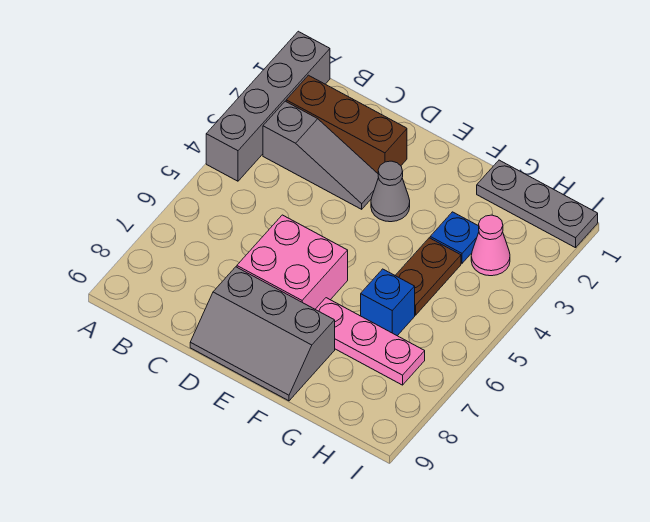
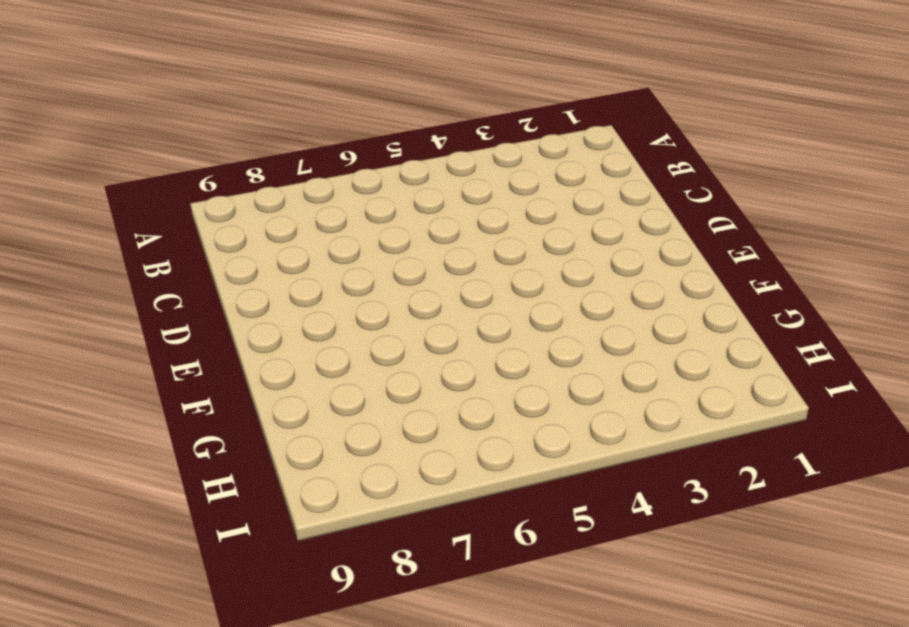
none -> grey 1x4 brick [206,31,330,181]
none -> brown 1x3 brick [286,75,407,173]
none -> grey 1x3 slope [263,101,379,209]

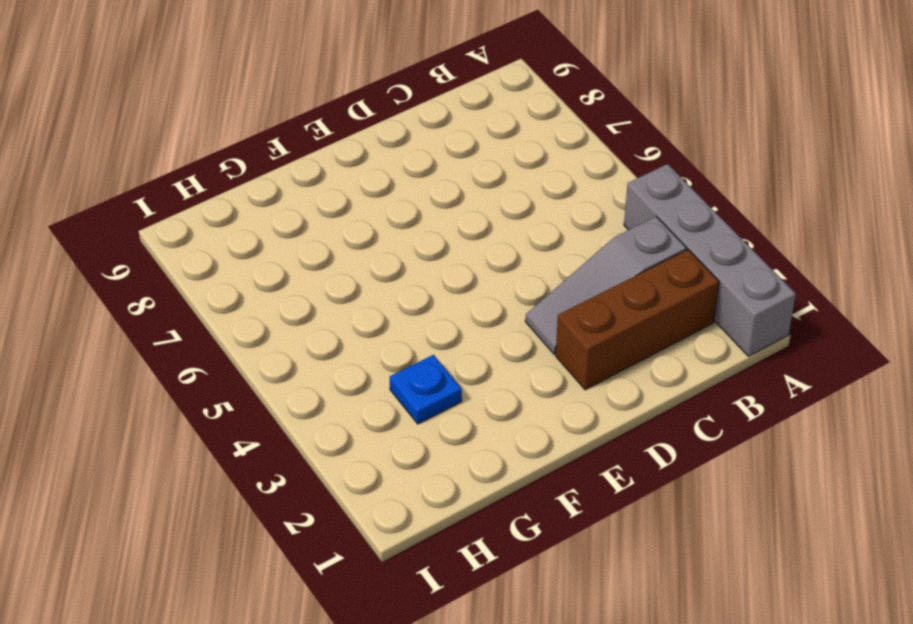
none -> pink 2x2 brick [237,215,348,309]
none -> grey 2x3 slope [190,267,335,401]
none -> grey 1x1 cone [371,161,410,222]

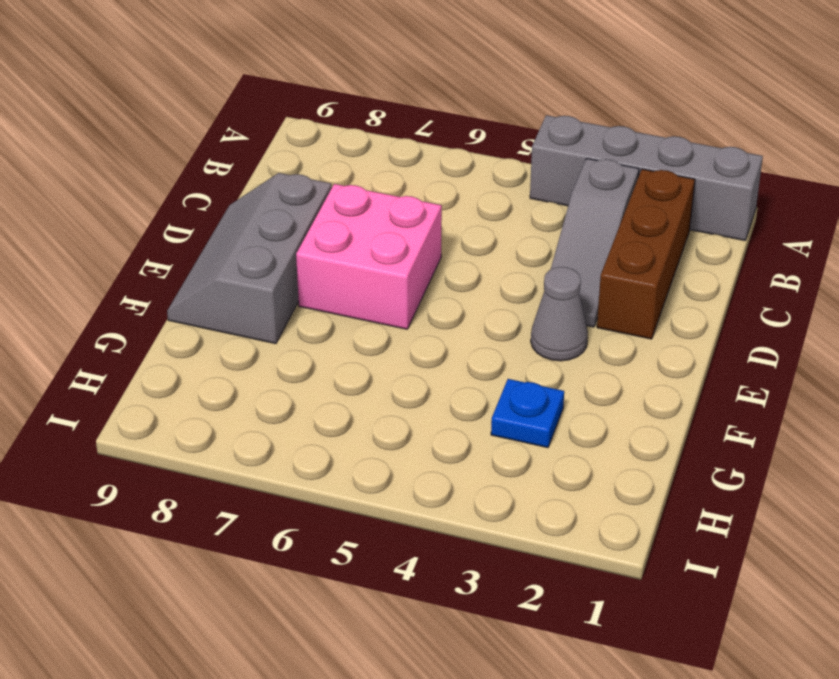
none -> pink 1x3 plate [315,298,425,385]
none -> grey 1x3 plate [477,160,598,248]
none -> brown 1x2 plate [395,238,461,315]

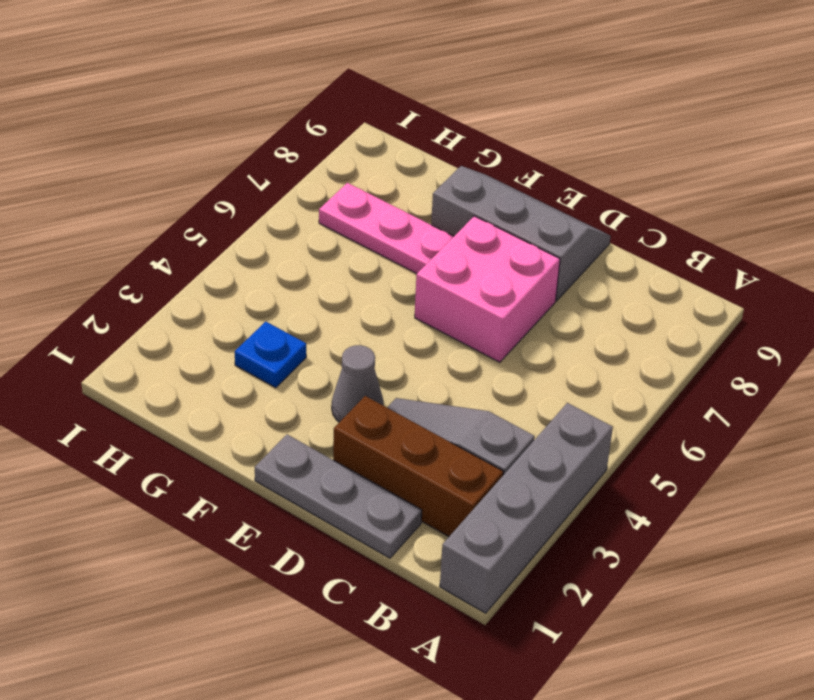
grey 1x3 plate [255,435,422,558] -> grey 1x3 plate moved to [477,160,598,248]
none -> brown 1x2 plate [395,238,461,315]
none -> blue 1x1 brick [361,269,415,336]
none -> pink 1x1 cone [471,215,510,276]

